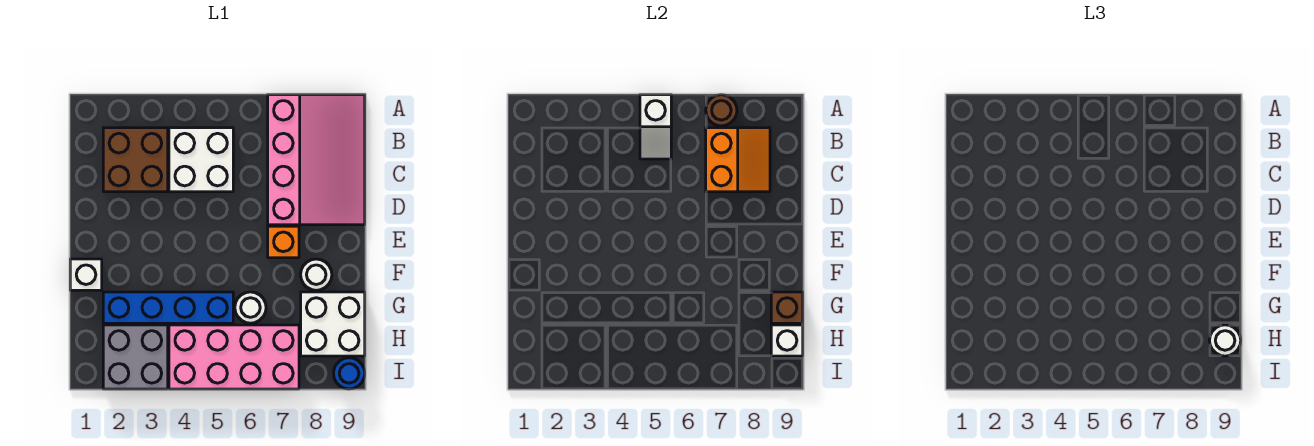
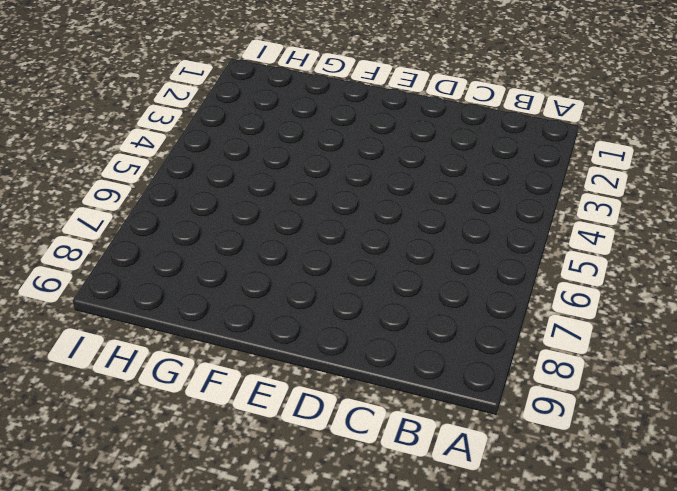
none -> pink 3x4 slope [268,95,365,225]
none -> brown 2x2 brick [103,128,168,192]
none -> white 2x2 brick [169,128,233,192]

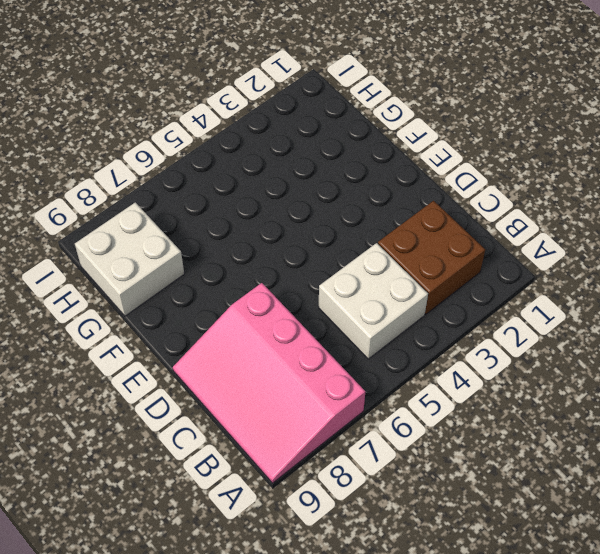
none -> orange 1x1 brick [268,226,299,258]
none -> white 1x1 brick [70,259,102,290]
none -> white 1x1 round brick [301,259,332,290]

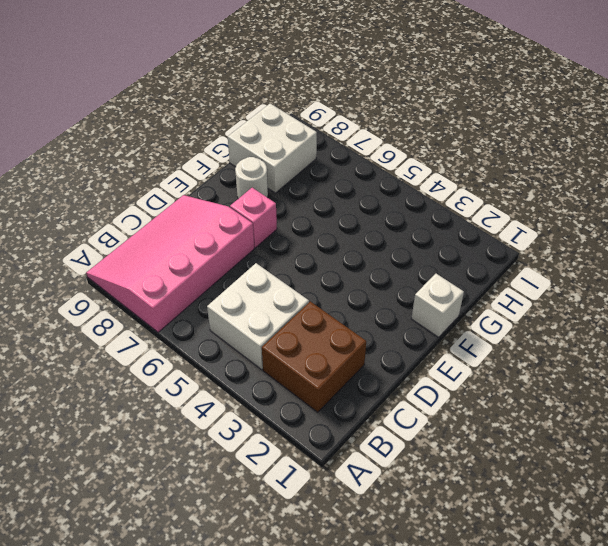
pink 1x1 brick [230,188,277,248] -> orange 1x1 brick [268,226,299,258]
none -> blue 1x4 brick [103,292,233,323]
none -> white 1x1 round brick [235,292,266,323]
none -> grey 2x2 brick [103,325,168,389]

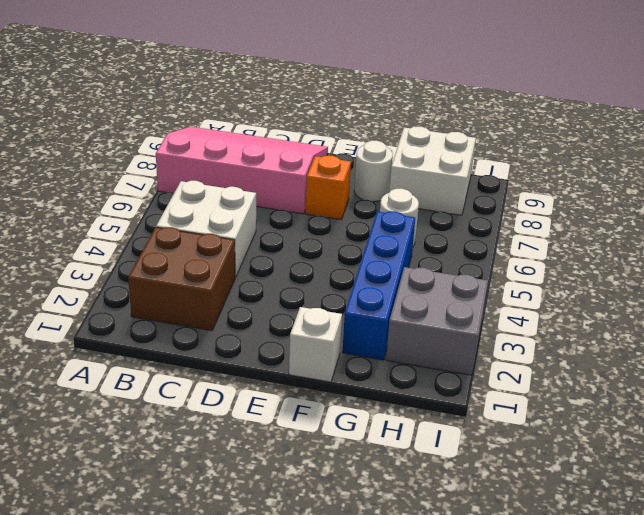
none -> pink 2x4 brick [169,325,299,389]
none -> blue 1x1 round brick [334,358,365,389]
none -> white 1x2 slope [640,95,671,159]

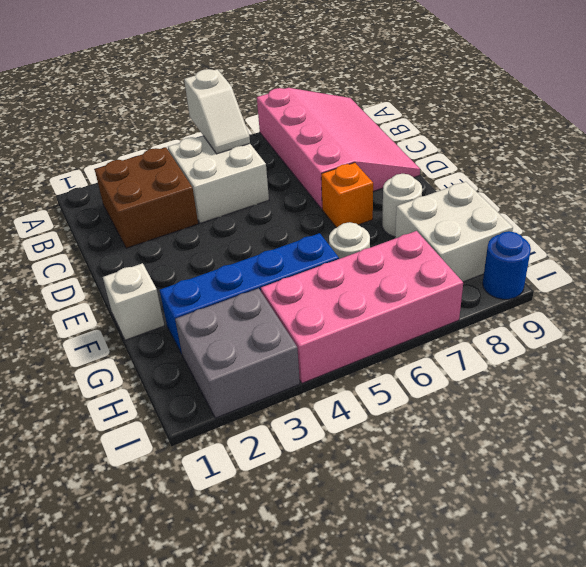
none -> brown 1x1 round brick [706,95,737,126]
none -> orange 2x2 slope [706,128,770,192]
none -> brown 1x1 brick [771,292,803,323]

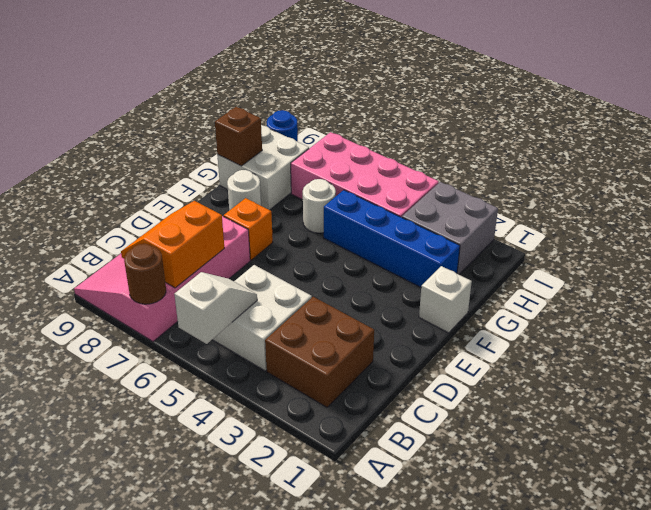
none -> white 1x1 brick [771,325,803,356]
none -> white 1x1 round brick [1210,325,1241,356]

